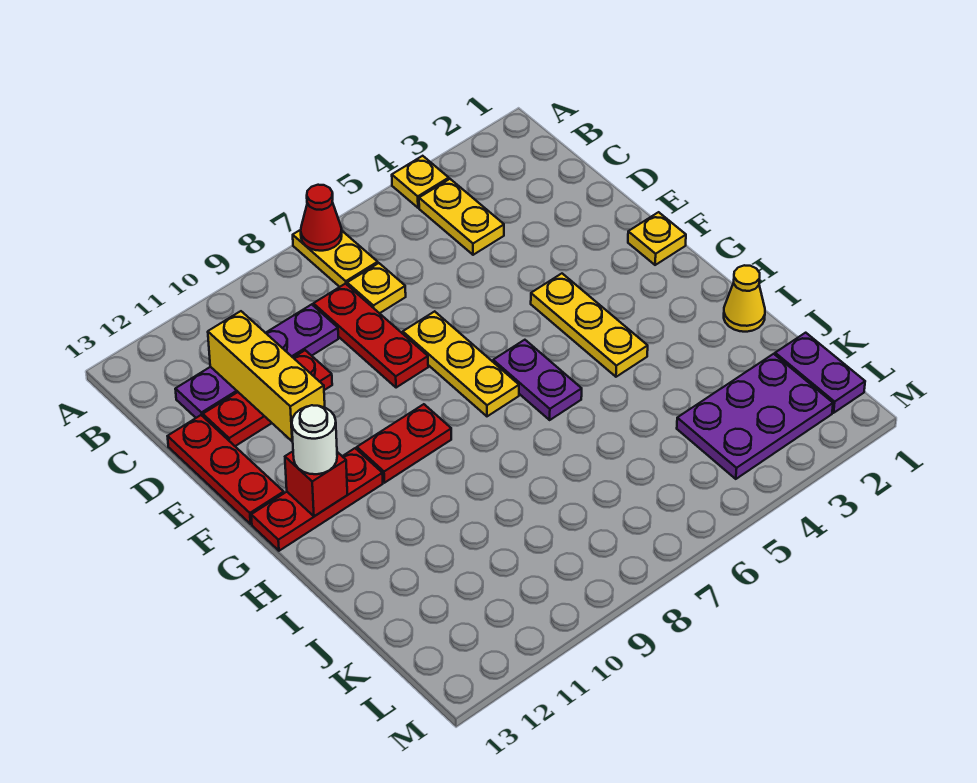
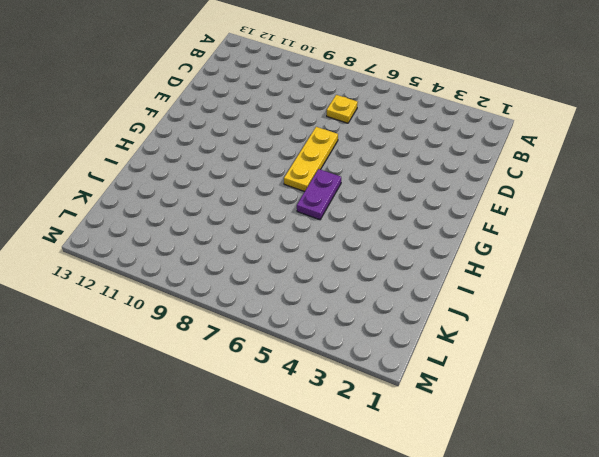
none -> yellow 1x1 plate [392,156,449,208]
none -> yellow 1x2 plate [293,230,378,287]
none -> yellow 1x2 plate [419,179,504,255]

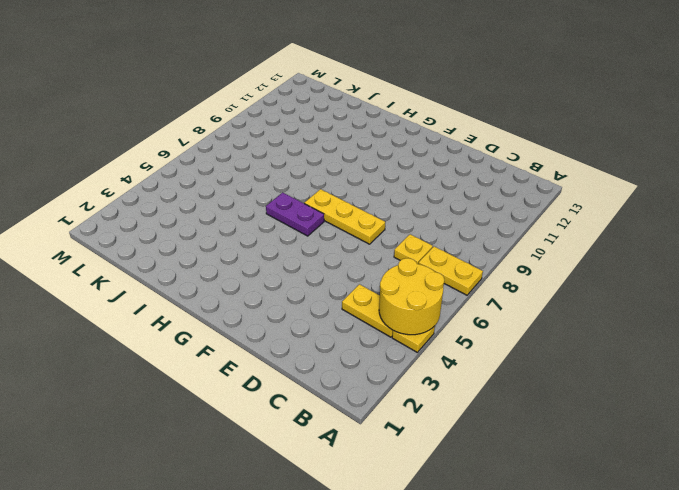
yellow 2x2 round brick [379,258,444,335] -> none
none -> red 1x3 plate [313,284,428,388]
none -> purple 1x4 plate [175,304,338,418]
none -> red 1x3 plate [203,350,332,446]

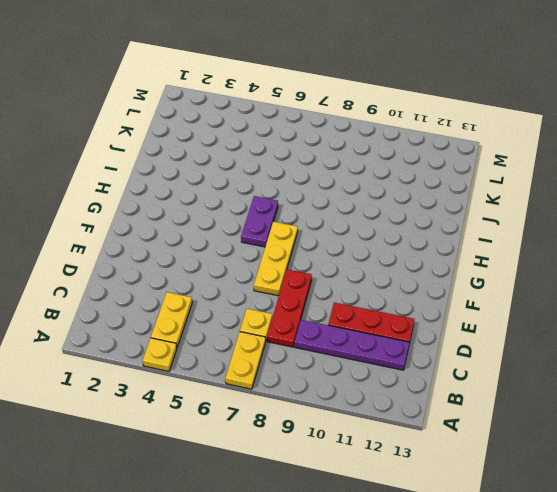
none -> red 1x3 plate [168,415,284,524]
none -> yellow 1x1 plate [628,212,686,265]
none -> yellow 1x3 plate [531,274,648,377]

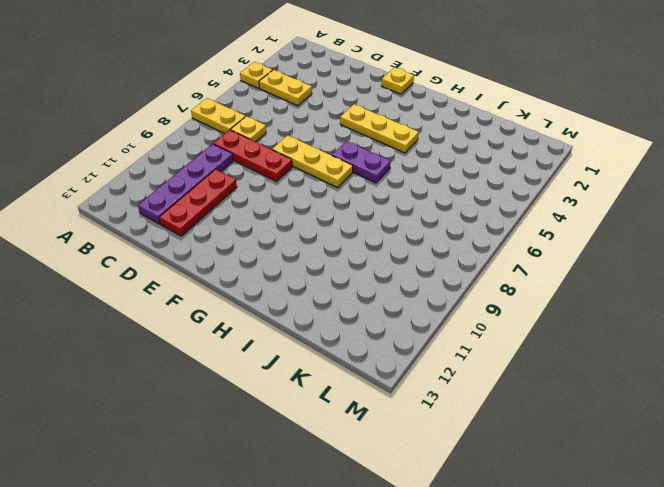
none -> red 1x3 plate [168,415,284,524]
none -> red 1x2 plate [357,404,451,483]
none -> red 1x3 plate [251,448,383,551]

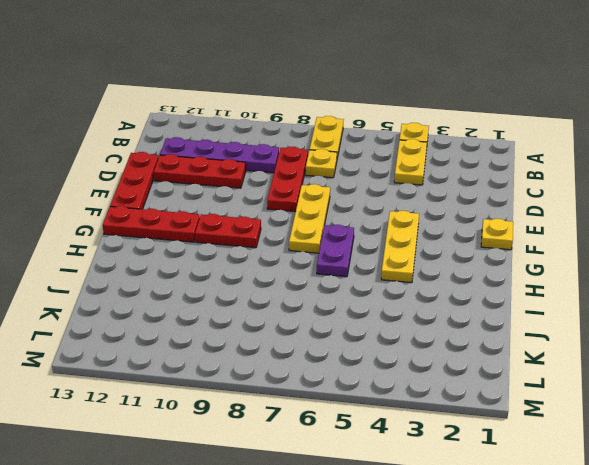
none -> yellow 1x1 cone [724,265,765,332]
none -> purple 1x2 plate [775,333,865,413]
none -> purple 2x3 plate [677,354,833,479]

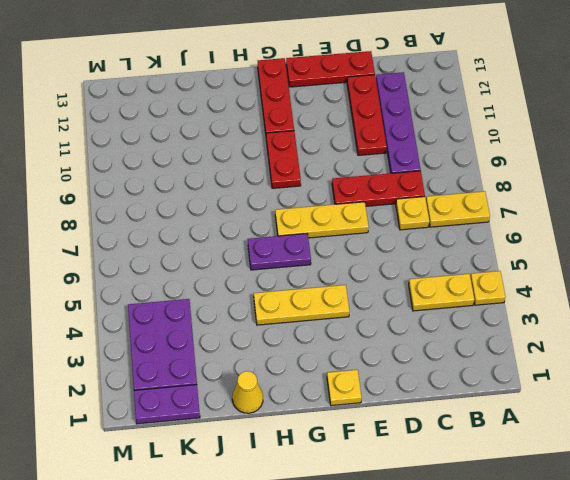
none -> red 1x1 cone [301,185,342,251]
none -> yellow 1x3 brick [208,311,325,441]
none -> red 1x1 brick [285,451,347,516]

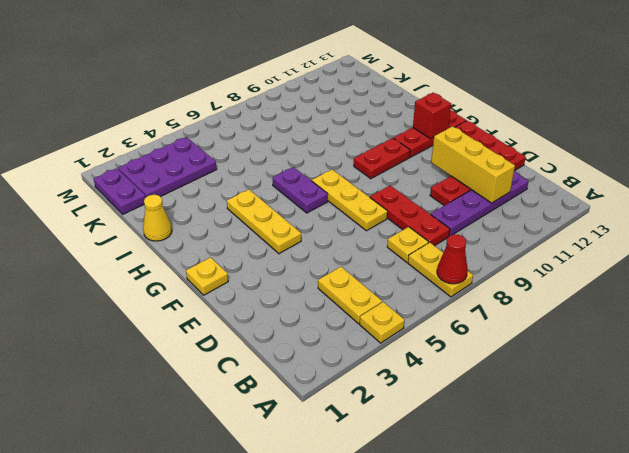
none -> white 1x1 round brick [292,405,337,474]

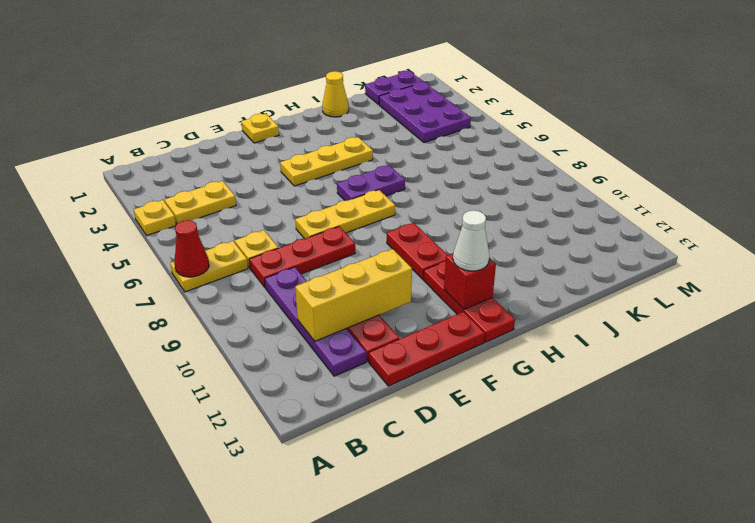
white 1x1 cone [453,210,489,271] -> white 1x1 round brick [292,405,337,474]

